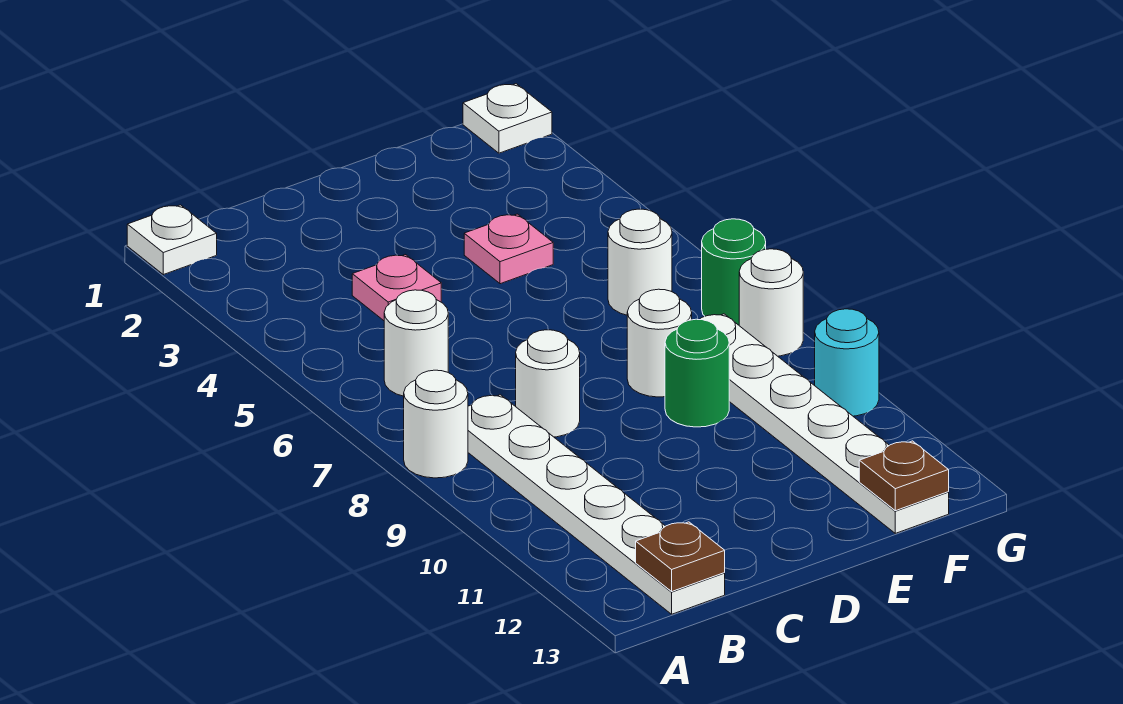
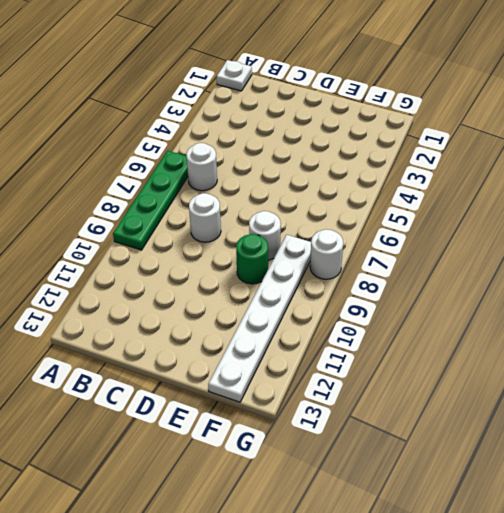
green 1x4 plate [113,151,188,250] -> white 1x1 round brick [404,370,468,478]
none -> white 1x6 plate [468,395,725,614]
none -> pink 1x1 plate [352,255,441,321]
none -> pink 1x1 plate [464,214,553,284]

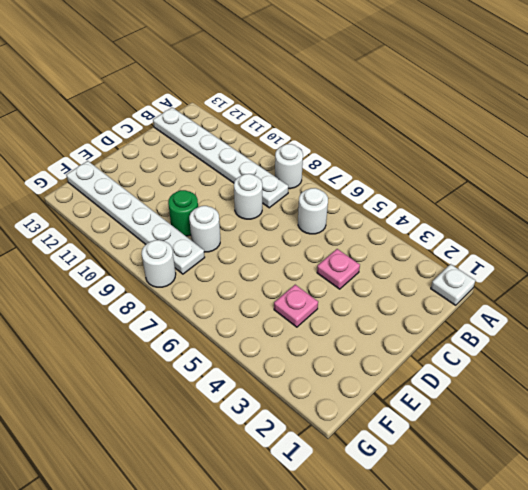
none -> white 1x1 round brick [608,209,672,315]
none -> white 1x1 plate [463,84,552,153]
none -> green 1x1 round brick [702,219,766,325]

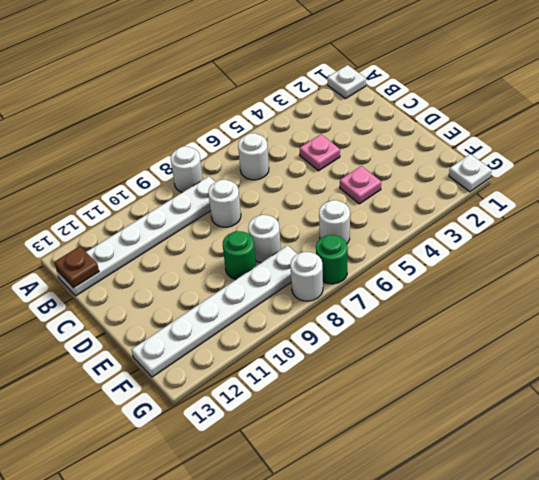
none -> cyan 1x1 round brick [815,309,879,416]
none -> brown 1x1 plate [859,441,949,511]

